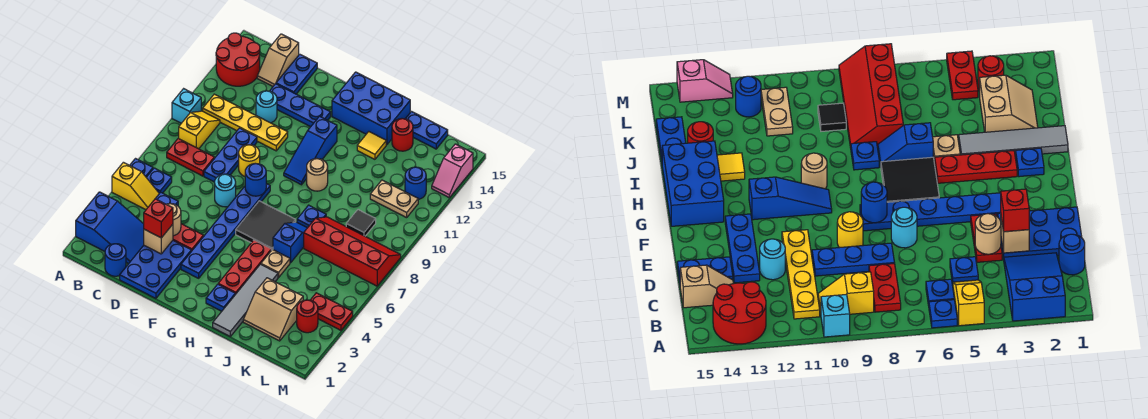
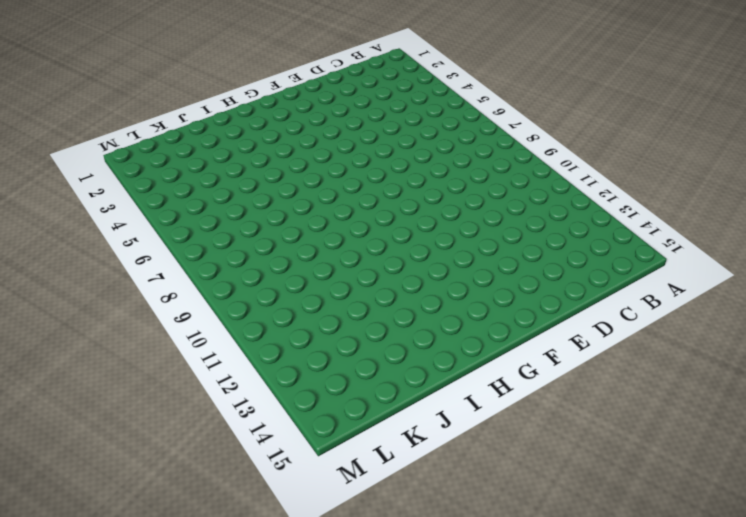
none -> blue 2x3 slope [76,192,144,264]
none -> yellow 1x2 slope [112,162,159,210]
none -> blue 1x1 plate [130,159,153,177]
none -> cyan 1x1 brick [172,89,201,123]

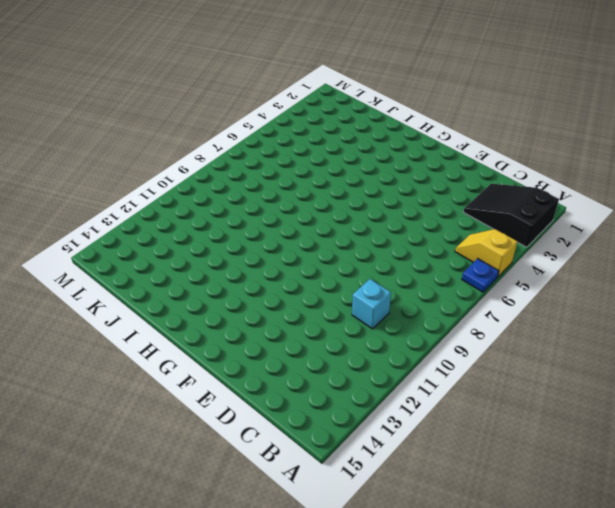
black 2x3 slope [463,184,559,247] -> blue 2x3 slope [76,192,144,264]
cyan 1x1 brick [352,279,391,329] -> cyan 1x1 brick moved to [172,89,201,123]
none -> red 2x2 round brick [216,33,260,86]
none -> blue 1x1 plate [146,168,172,193]
none -> red 1x2 plate [167,138,214,176]
none -> yellow 1x2 slope [179,111,220,149]

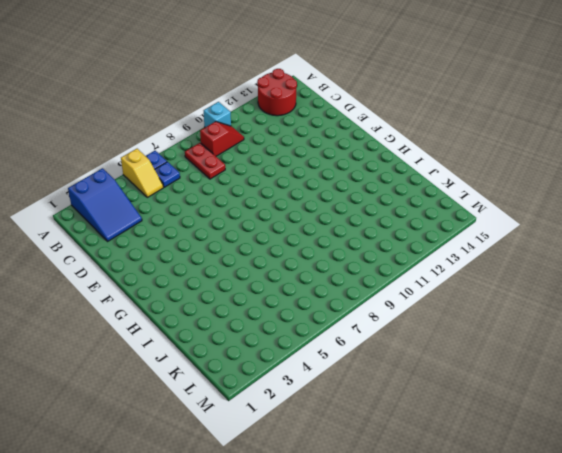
red 1x2 slope [200,121,244,156] -> yellow 1x2 slope [179,111,220,149]
none -> yellow 1x4 plate [203,94,288,151]
none -> blue 1x1 round brick [105,244,126,276]
none -> blue 1x1 plate [155,192,178,206]
none -> tan 1x2 slope [257,34,299,86]

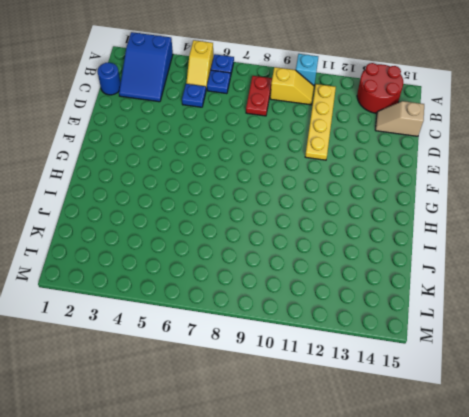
none -> blue 2x3 plate [120,241,191,298]
none -> red 1x2 plate [173,224,204,251]
none -> blue 1x3 plate [204,128,257,182]
none -> cyan 1x1 round brick [256,91,277,123]

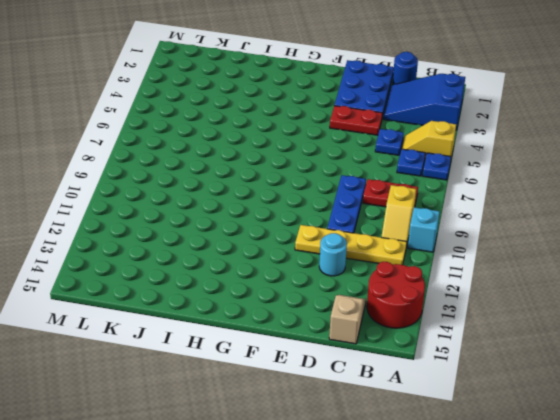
none -> blue 1x3 plate [270,84,331,127]
none -> blue 1x2 plate [276,54,317,94]
none -> cyan 1x1 round brick [215,174,236,207]
none -> yellow 1x1 round brick [239,145,260,176]

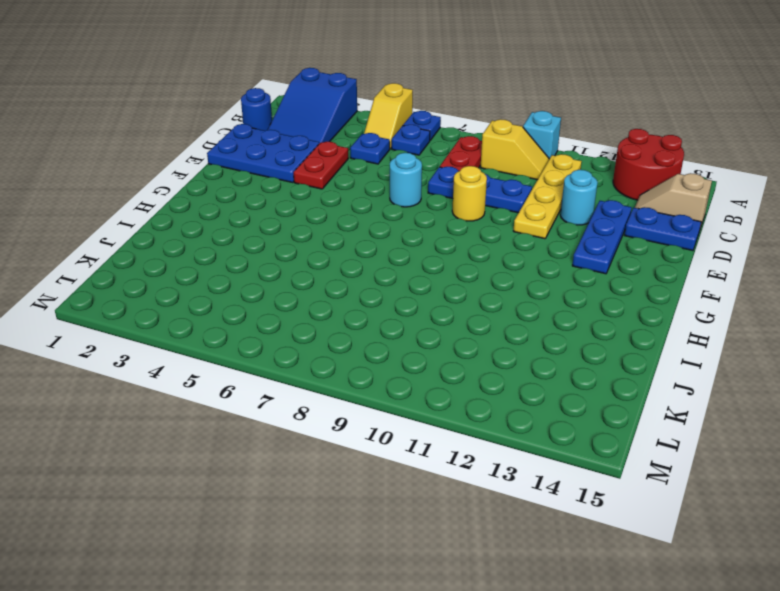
none -> blue 1x6 plate [181,184,270,278]
none -> black 2x2 tile [236,201,296,250]
none -> blue 1x3 slope [284,116,337,185]
none -> blue 2x3 brick [332,72,410,145]

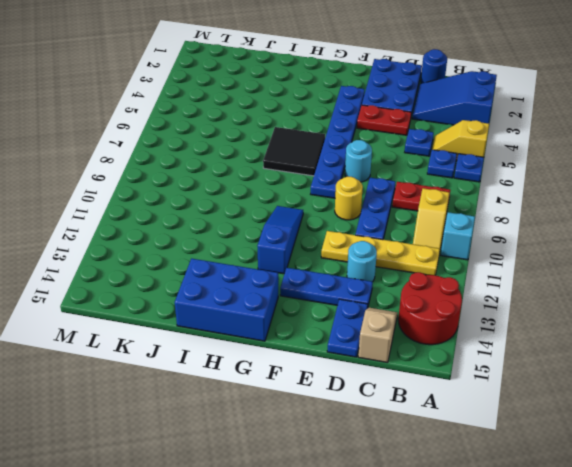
none -> blue 1x1 plate [206,284,235,311]
none -> red 1x3 plate [218,240,271,294]
none -> tan 1x1 round brick [307,158,328,191]
none -> grey 1x4 tile [213,264,278,336]

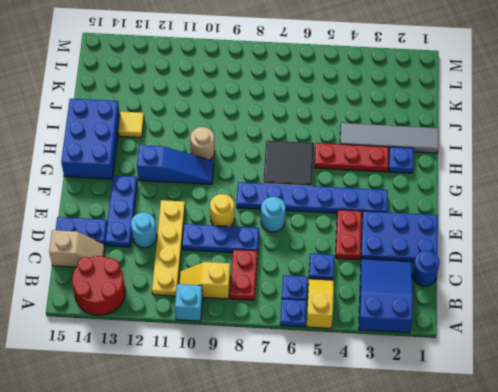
none -> tan 1x1 plate [261,250,290,278]
none -> blue 1x2 slope [273,222,307,263]
none -> blue 1x1 plate [297,205,326,228]
none -> tan 2x2 slope [243,278,303,341]

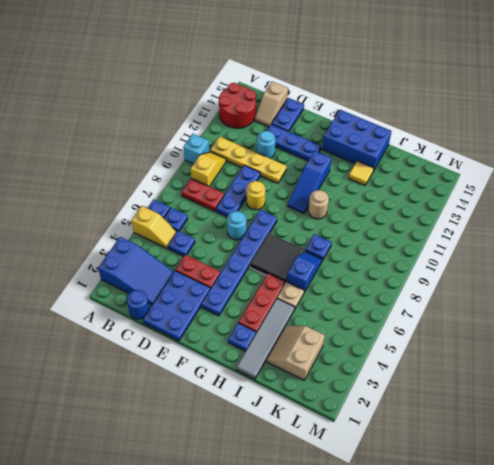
tan 2x2 slope [266,326,325,380] -> tan 2x2 slope turned to [243,278,303,341]
none -> red 2x4 slope [304,217,401,286]
none -> red 1x1 round brick [392,119,413,151]
none -> blue 1x2 plate [406,112,448,149]
none -> black 1x1 tile [346,210,376,236]

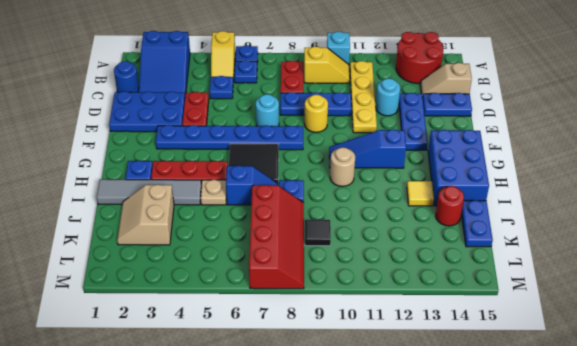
none -> tan 1x2 plate [370,180,418,218]
none -> red 1x1 round brick [297,300,318,333]
none -> red 1x2 plate [311,293,353,330]
none -> blue 1x1 round brick [405,167,426,199]

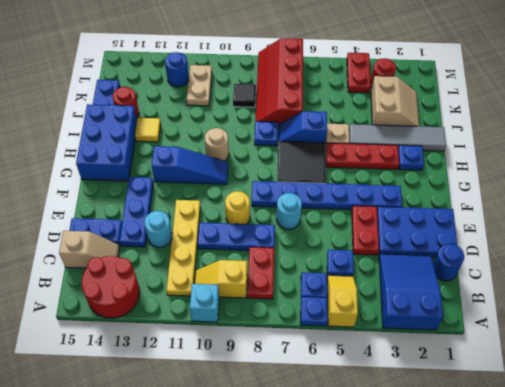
none -> pink 1x2 slope [432,144,473,197]
none -> tan 1x1 brick [144,224,173,254]
none -> tan 1x1 round brick [166,203,181,236]
none -> blue 1x1 round brick [245,164,266,196]

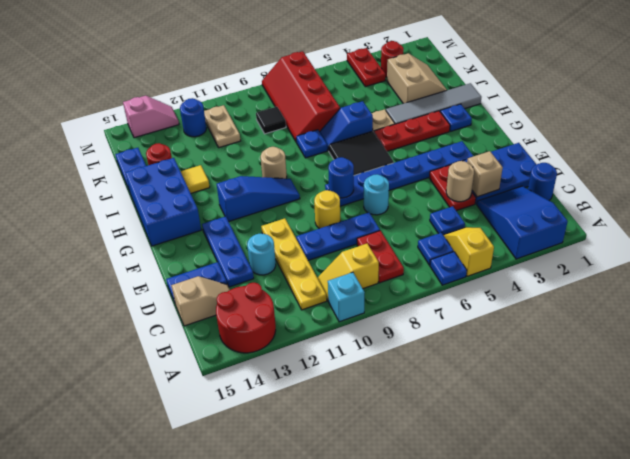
none -> red 1x1 brick [144,199,173,238]

